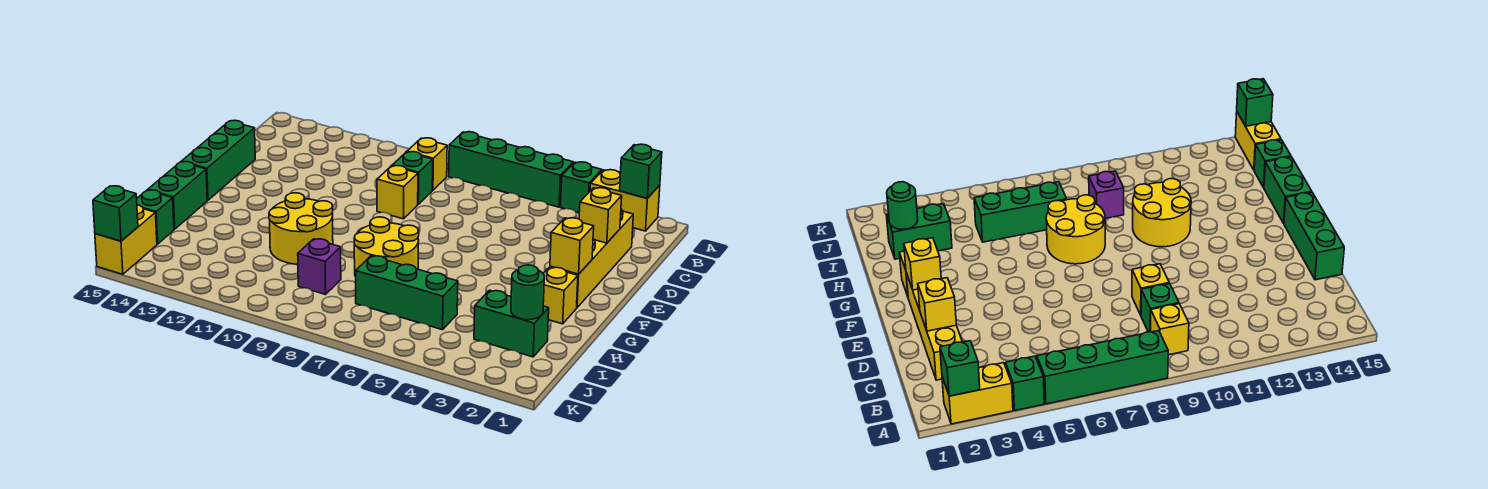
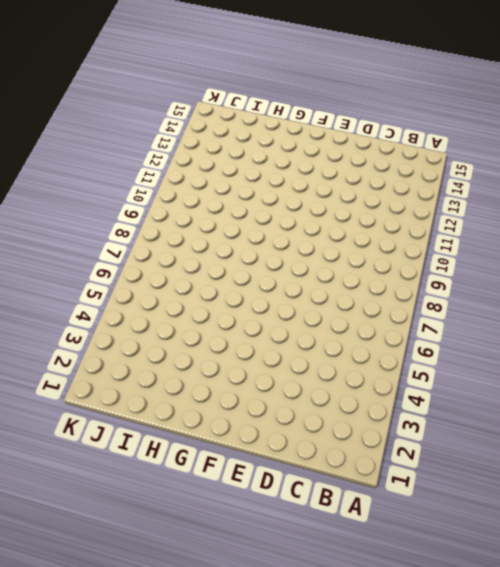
none -> yellow 1x2 brick [590,170,660,231]
none -> green 1x1 brick [561,162,602,213]
none -> green 1x4 brick [449,132,573,207]

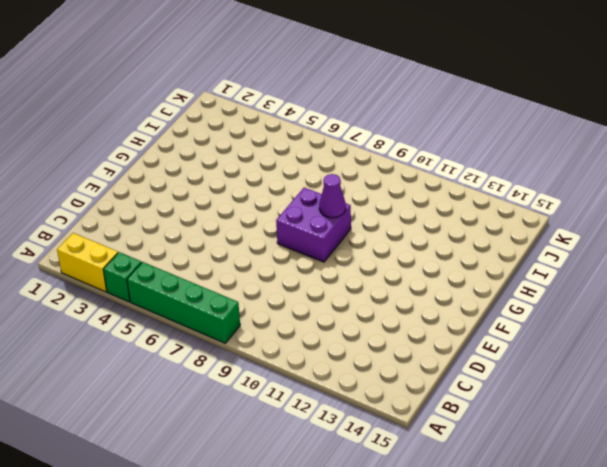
purple 2x2 brick [276,188,351,262] -> yellow 2x2 round brick [354,217,419,276]
purple 1x1 cone [319,174,346,218] -> none
none -> yellow 1x1 brick [407,138,447,190]
none -> yellow 1x4 brick [550,209,633,307]
none -> green 1x1 brick [392,152,433,204]

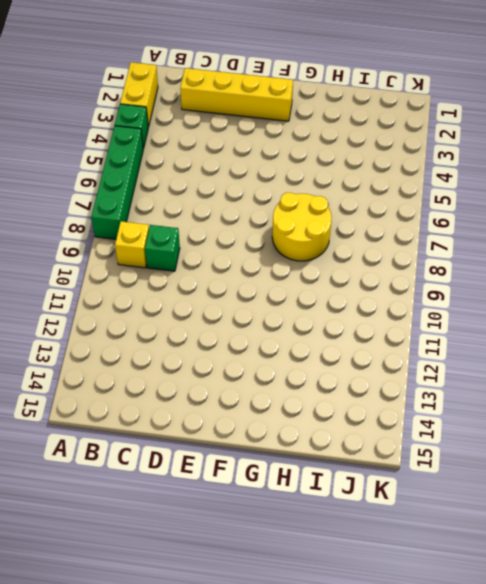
none -> yellow 1x1 brick [377,166,418,219]
none -> green 1x3 brick [181,120,255,200]
none -> yellow 1x1 brick [543,267,578,324]

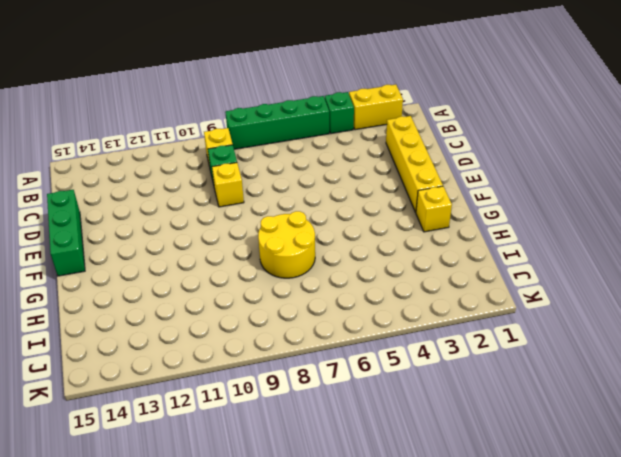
none -> yellow 2x2 round brick [269,193,333,264]
none -> green 1x2 brick [148,162,207,229]
none -> green 1x2 brick [474,290,549,357]

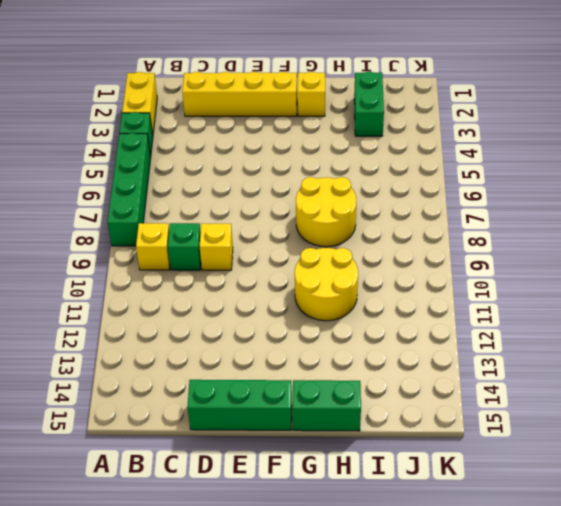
none -> green 1x3 brick [356,256,458,330]
none -> purple 1x1 brick [298,239,341,295]
none -> green 1x1 brick [137,190,174,244]

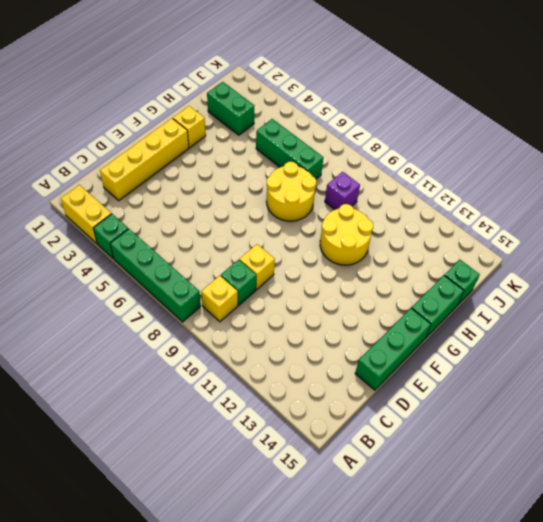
none -> yellow 1x2 brick [95,205,157,274]
none -> green 1x1 brick [620,144,662,198]
none -> yellow 1x1 brick [579,188,622,243]

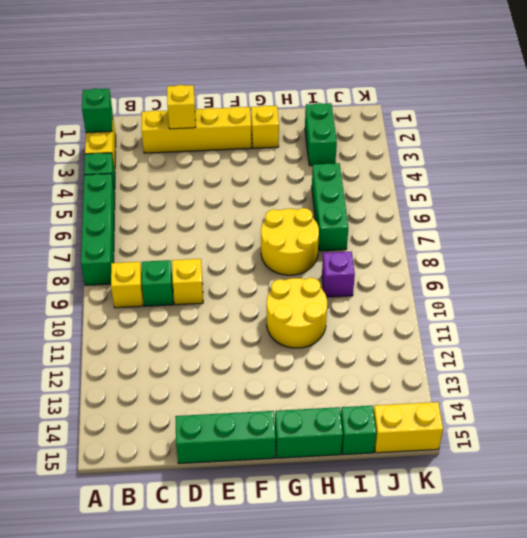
none -> yellow 1x1 brick [550,218,594,274]
none -> green 1x1 round brick [511,265,544,320]
none -> green 1x1 brick [93,186,138,241]

